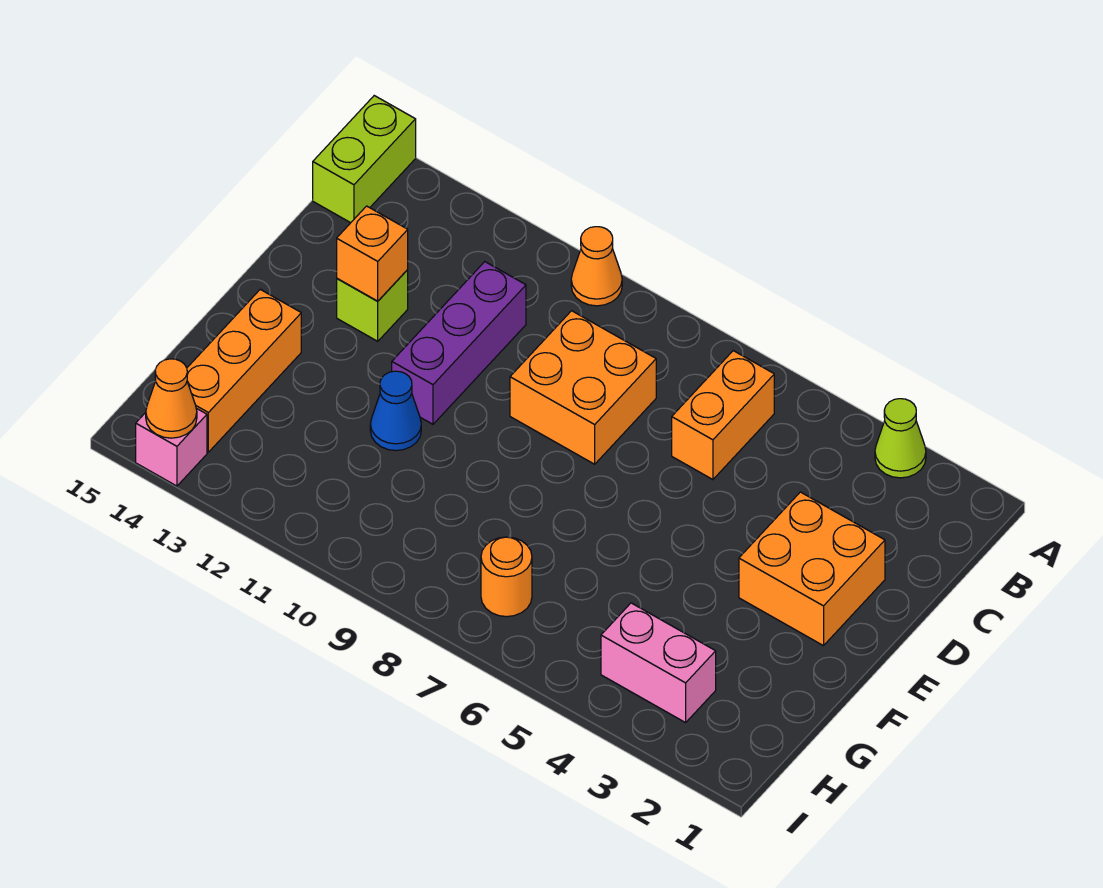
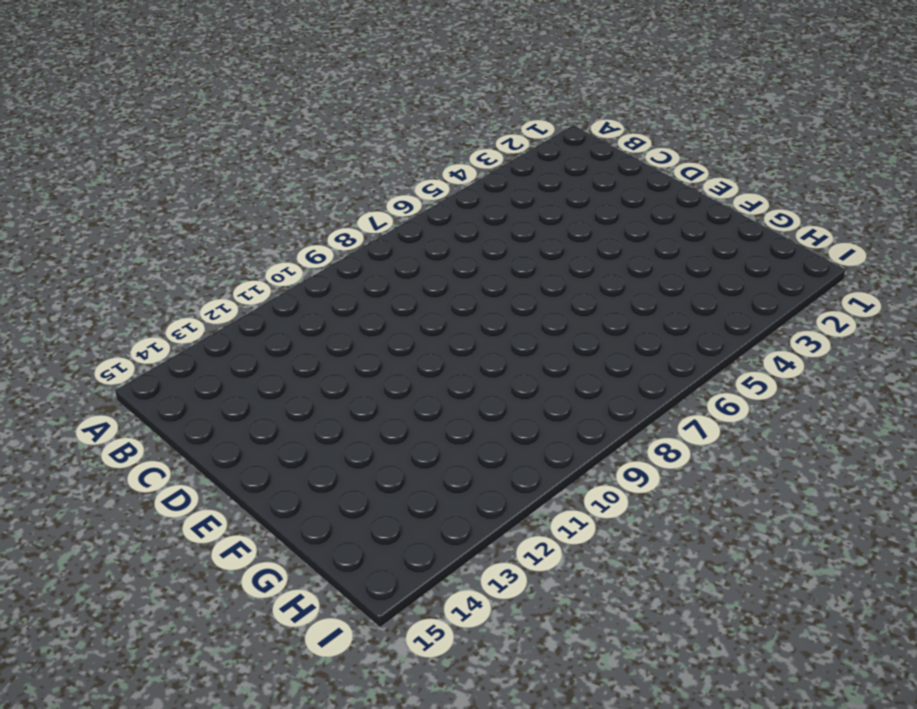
none -> lime 1x1 cone [875,399,926,478]
none -> orange 1x1 cone [571,227,622,306]
none -> lime 1x2 brick [313,96,416,223]

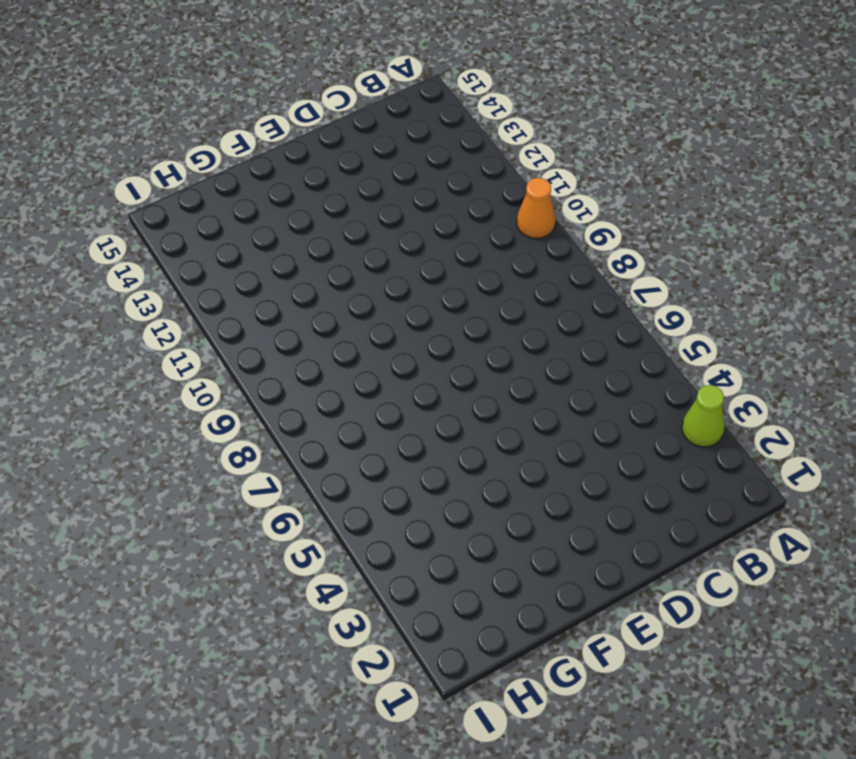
none -> lime 1x2 brick [313,96,416,223]
none -> orange 1x2 brick [672,351,774,480]
none -> orange 2x2 brick [510,311,656,464]

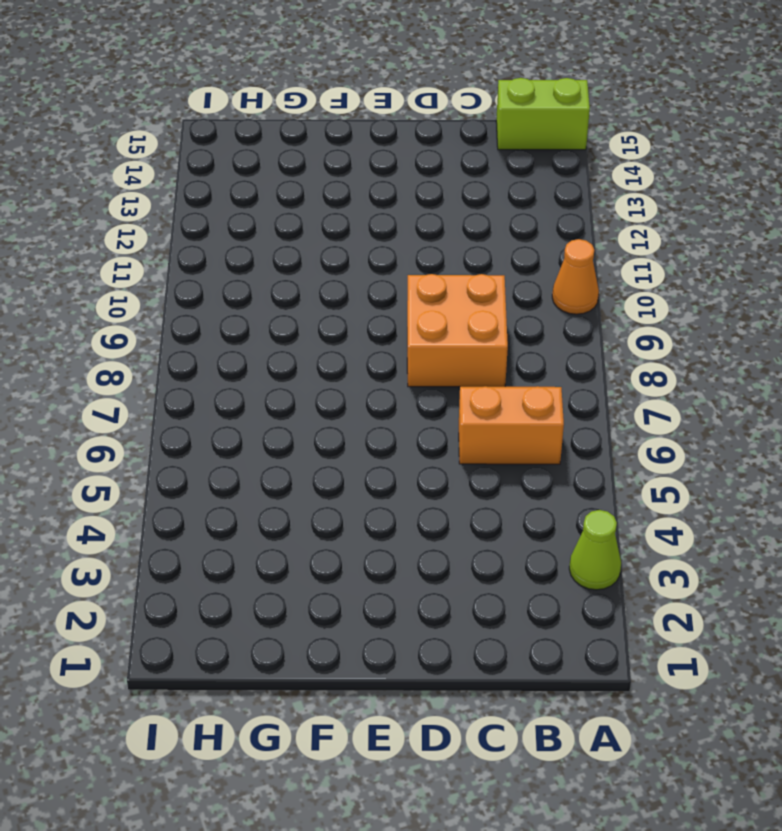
none -> purple 1x3 brick [392,262,526,424]
none -> orange 2x2 brick [739,492,885,646]
none -> lime 1x1 brick [337,270,408,341]

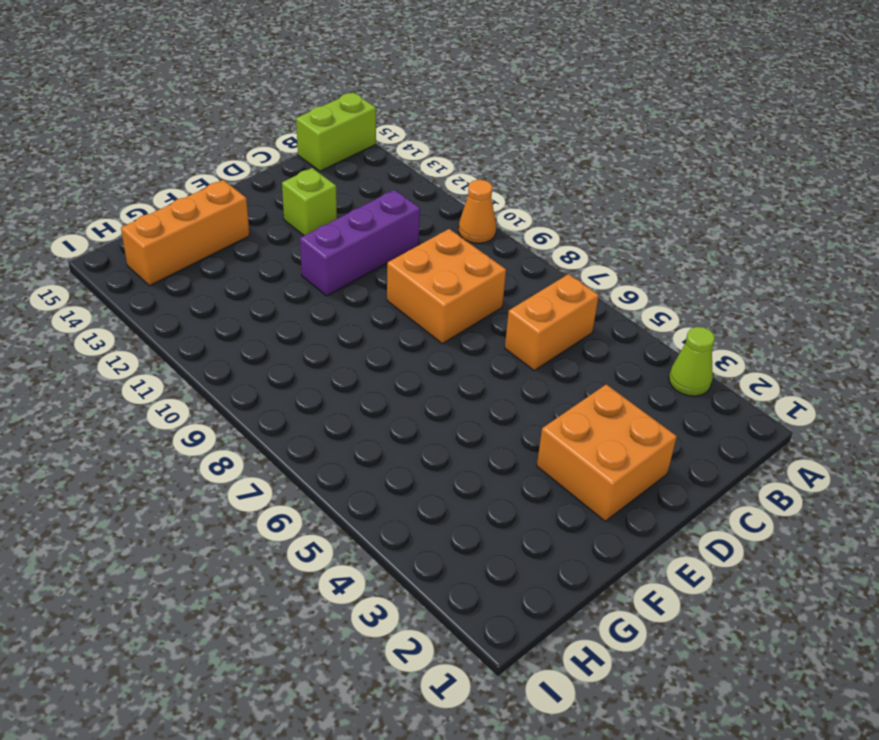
none -> blue 1x1 cone [370,371,421,451]
none -> pink 1x2 brick [601,603,716,723]
none -> orange 1x1 round brick [481,537,532,617]

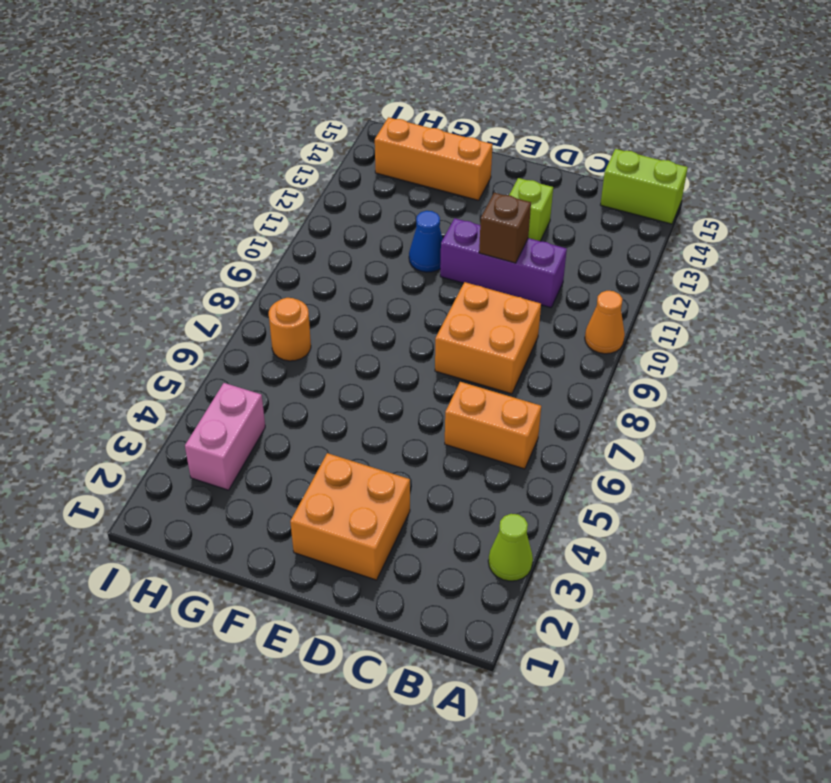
brown 1x1 brick [479,193,531,263] -> none
none -> pink 1x1 brick [136,408,207,486]
none -> orange 1x1 brick [337,206,408,301]
none -> orange 1x1 cone [146,359,197,438]

